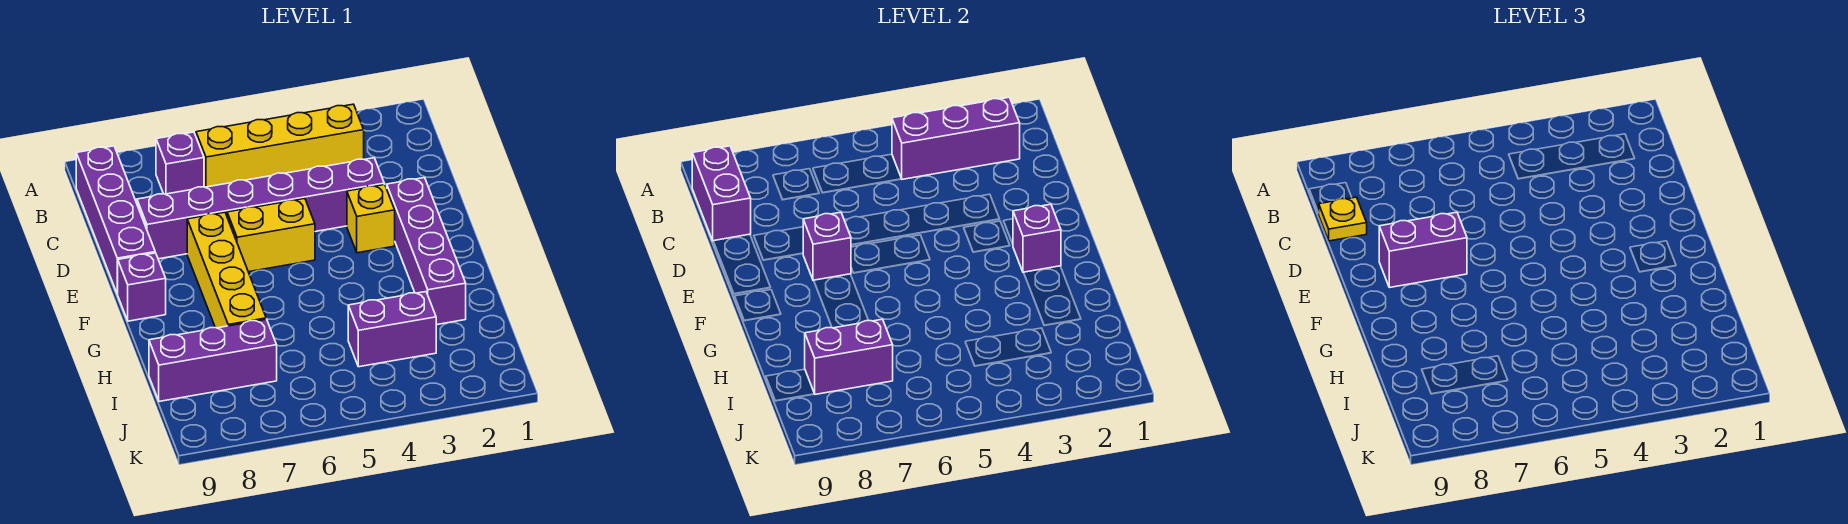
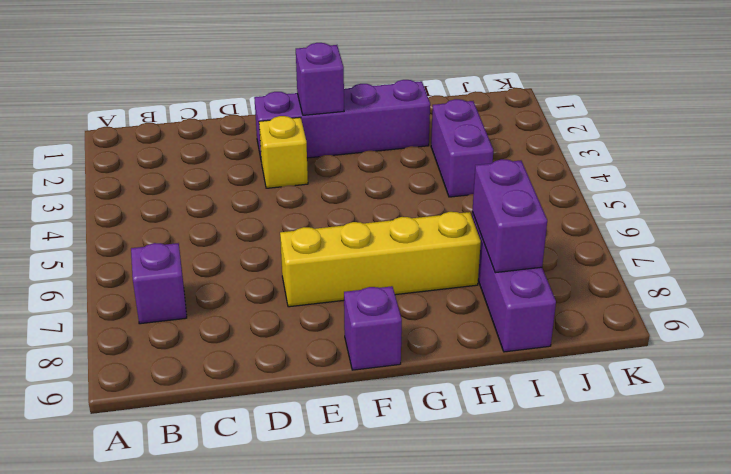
none -> yellow 1x4 brick [196,104,364,187]
none -> purple 1x4 brick [76,146,155,294]
none -> purple 1x6 brick [137,158,384,259]

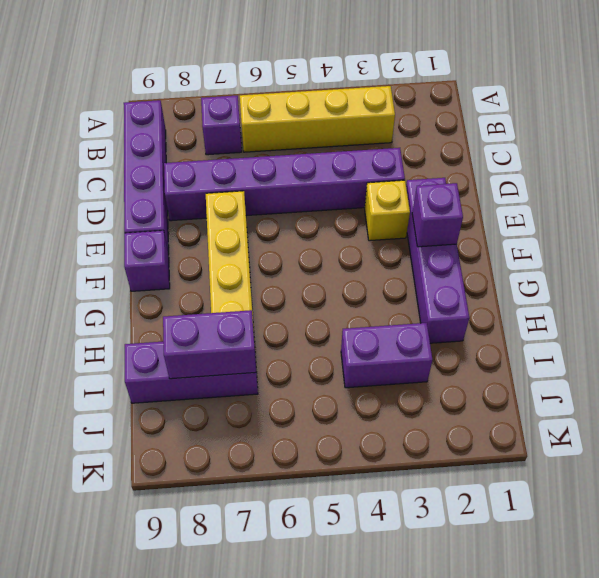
none -> yellow 1x2 brick [227,198,315,272]
none -> purple 1x3 brick [892,97,1020,179]
none -> purple 1x2 brick [692,146,751,241]

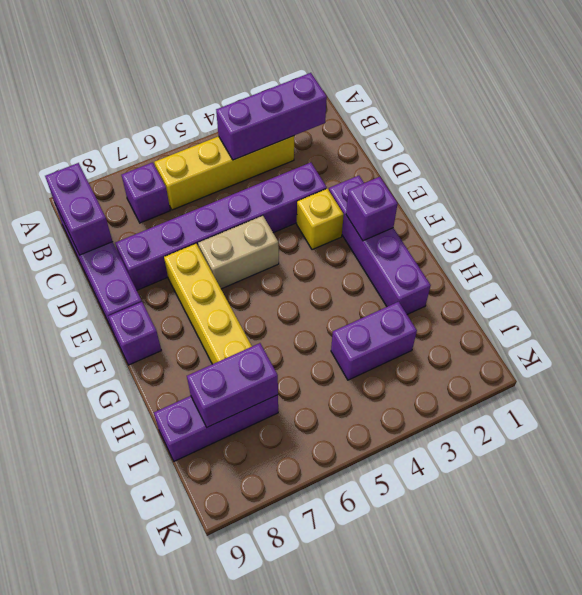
tan 1x2 brick [198,216,279,289] -> yellow 1x2 brick [227,198,315,272]
none -> purple 1x1 brick [803,212,851,281]
none -> yellow 1x1 plate [1319,197,1367,241]
none -> purple 1x2 brick [1379,212,1467,288]

